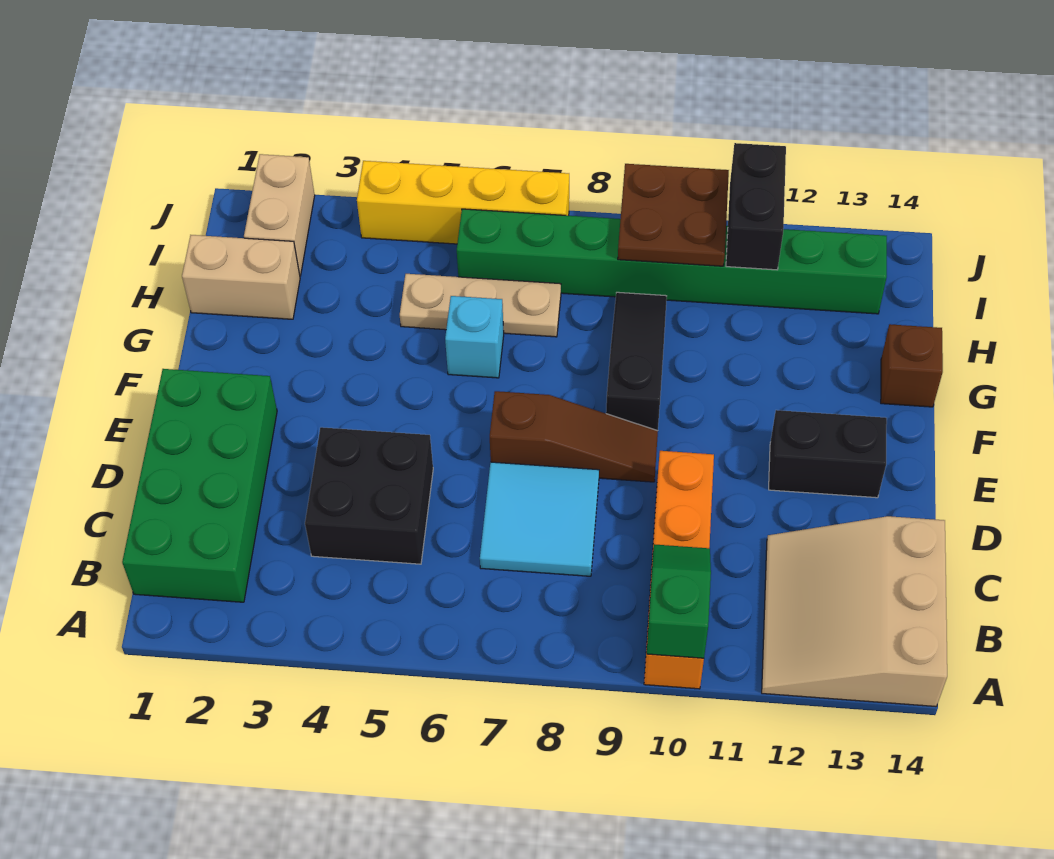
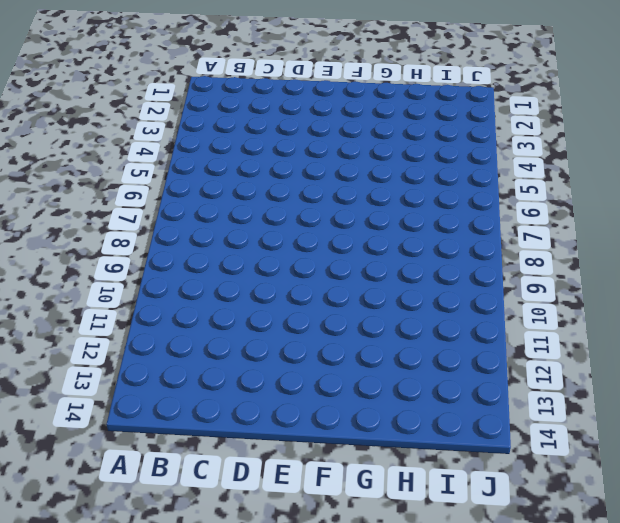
none -> orange 1x4 brick [644,451,714,689]
none -> tan 3x3 slope [762,516,947,706]
none -> green 2x4 brick [122,369,277,602]

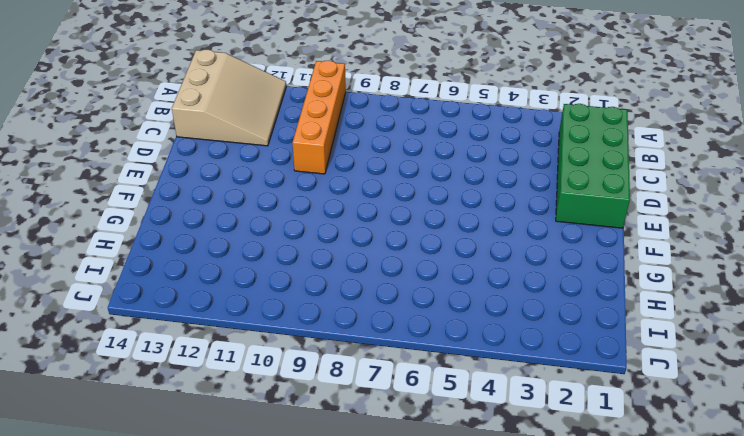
none -> black 2x2 brick [305,427,433,564]
none -> cyan 2x2 tile [480,462,599,576]
none -> brown 1x3 slope [490,391,658,482]

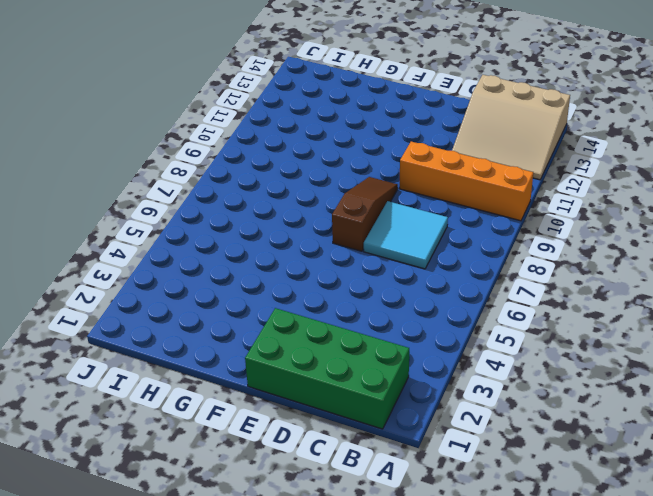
none -> black 2x2 brick [305,427,433,564]
none -> black 1x2 brick [769,410,887,498]
none -> black 1x3 slope [606,292,667,431]

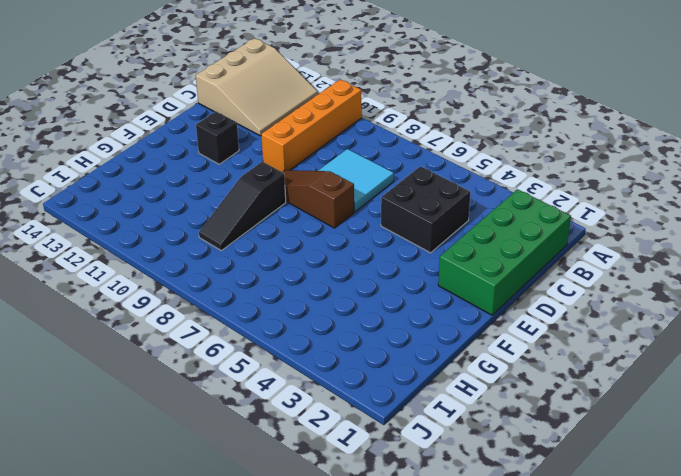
black 1x1 brick [196,111,239,164] -> black 1x2 brick [769,410,887,498]
none -> cyan 1x1 brick [445,296,504,378]
none -> brown 1x1 brick [881,324,943,407]
none -> tan 1x2 brick [182,235,300,319]

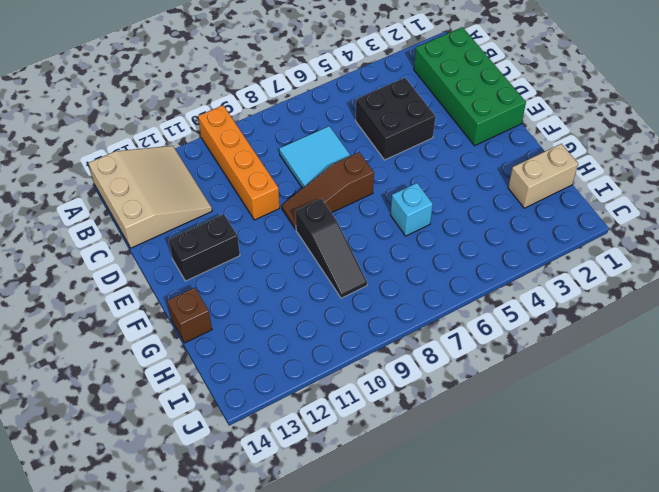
none -> tan 1x3 plate [400,274,561,337]
none -> tan 1x2 brick [244,154,315,276]
none -> green 1x8 brick [457,209,887,314]

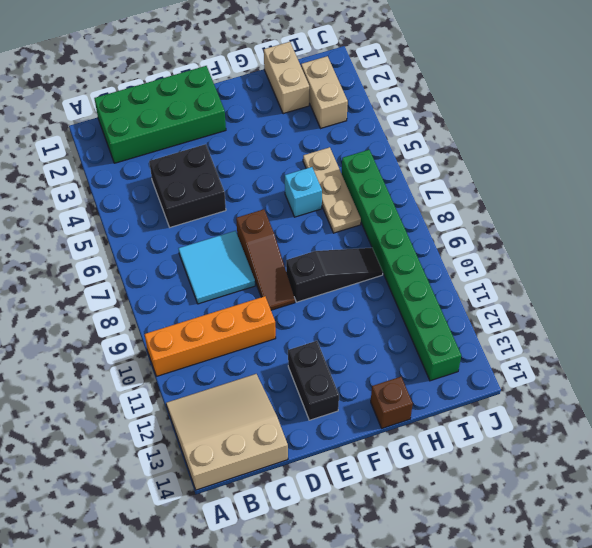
tan 1x2 brick [301,56,348,128] -> tan 1x2 brick turned to [244,154,315,276]
none -> yellow 1x4 brick [357,161,569,244]
none -> green 1x2 slope [647,544,711,658]
none -> brown 2x2 plate [618,164,729,266]

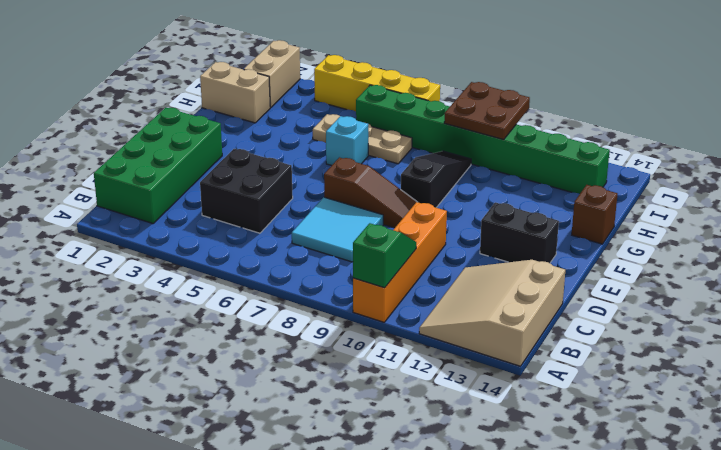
none -> black 1x2 brick [726,143,786,270]

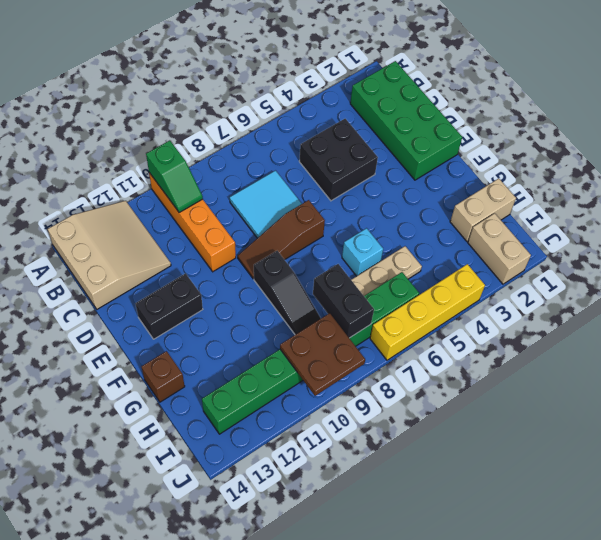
black 1x2 brick [313,264,374,338] -> black 1x2 brick moved to [726,143,786,270]

